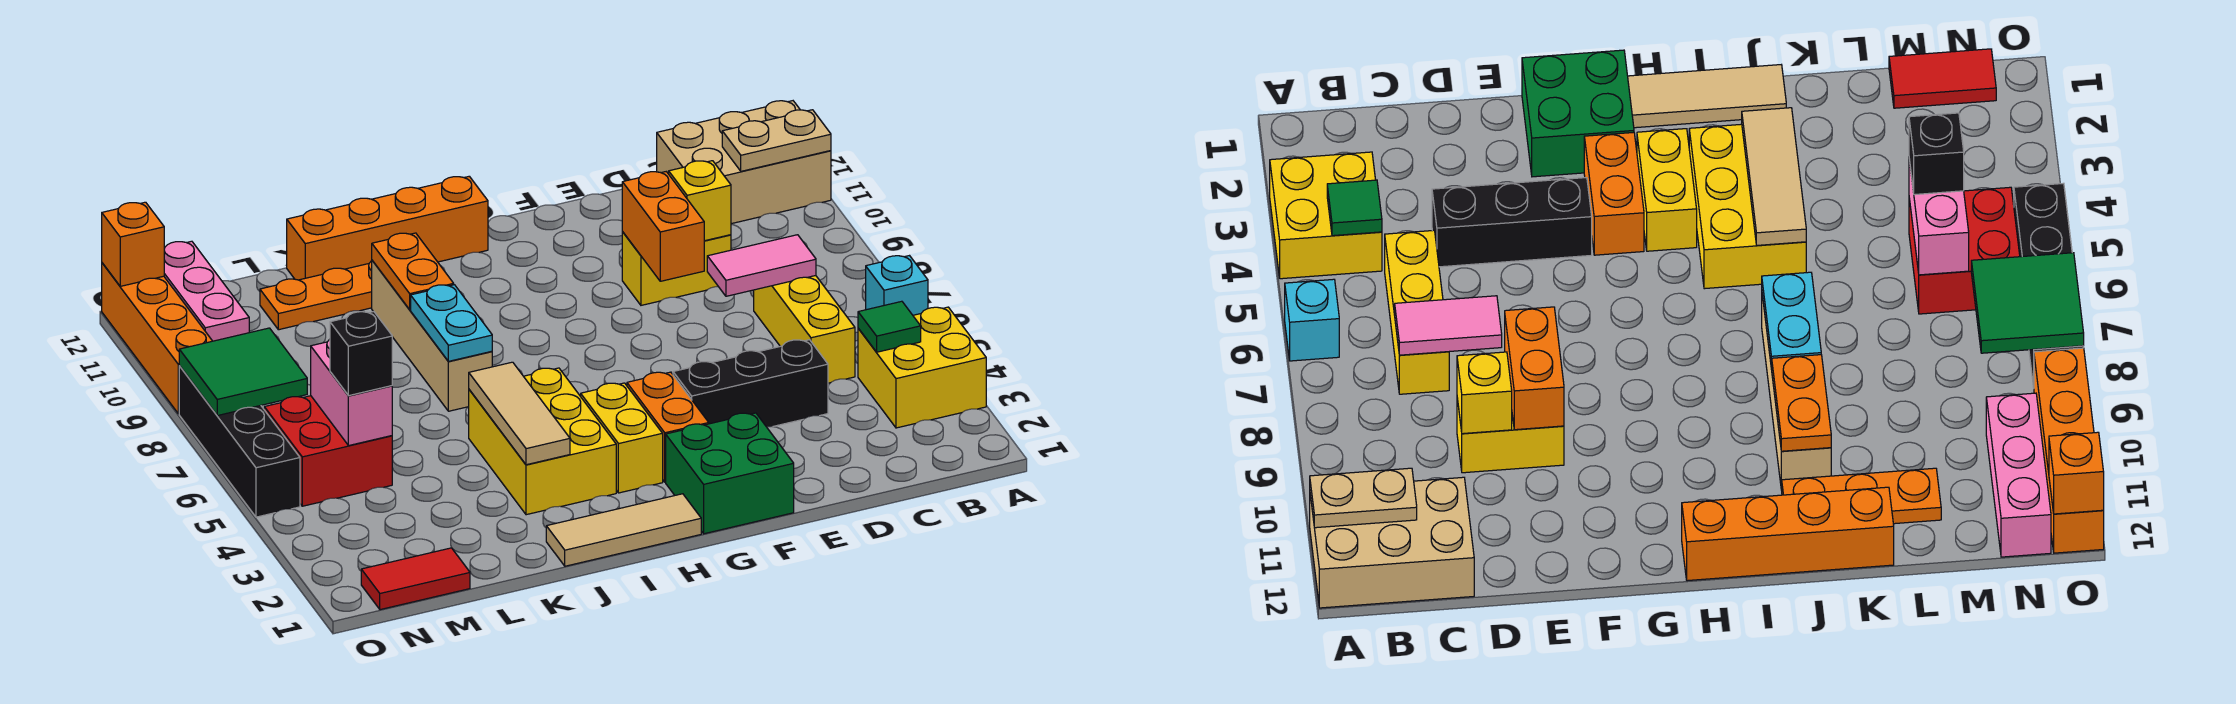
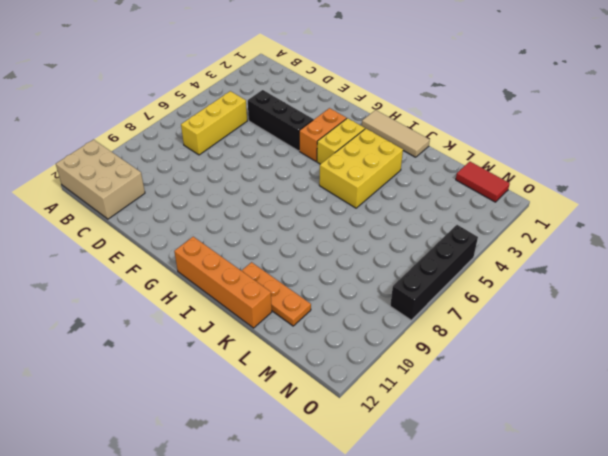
none -> yellow 2x2 brick [858,307,986,428]
none -> cyan 1x1 brick [866,256,928,315]
none -> yellow 1x2 brick [622,232,731,305]
none -> green 2x2 brick [666,413,794,534]

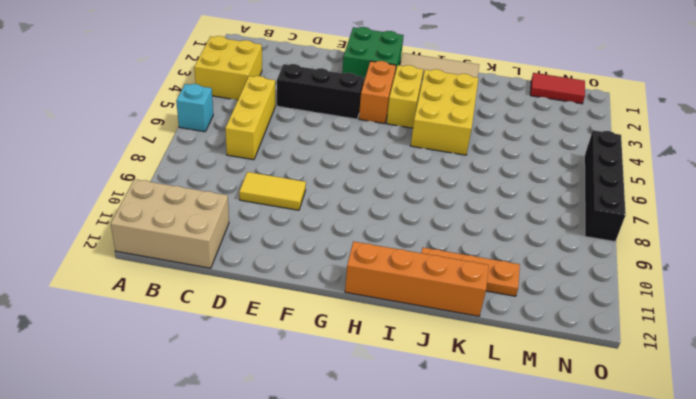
yellow 1x2 tile [239,172,306,210] -> yellow 1x2 brick [622,232,731,305]
none -> tan 1x4 brick [372,261,492,411]
none -> red 2x2 brick [264,396,392,506]
none -> pink 1x3 brick [164,241,249,341]
none -> orange 1x4 brick [102,263,212,414]

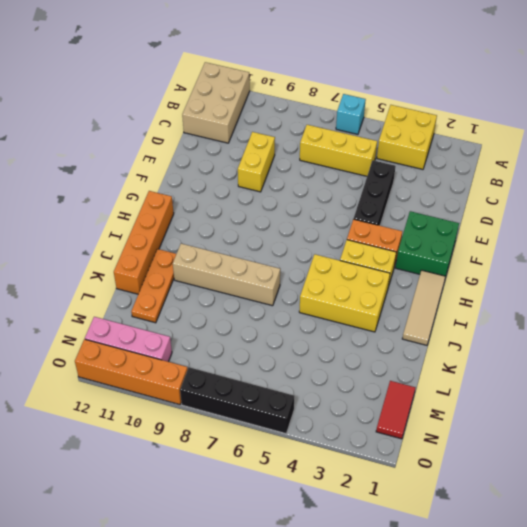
none -> red 2x2 brick [264,396,392,506]
none -> tan 1x2 plate [722,110,831,171]
none -> green 1x1 tile [858,301,921,352]
none -> pink 1x2 tile [707,235,816,296]

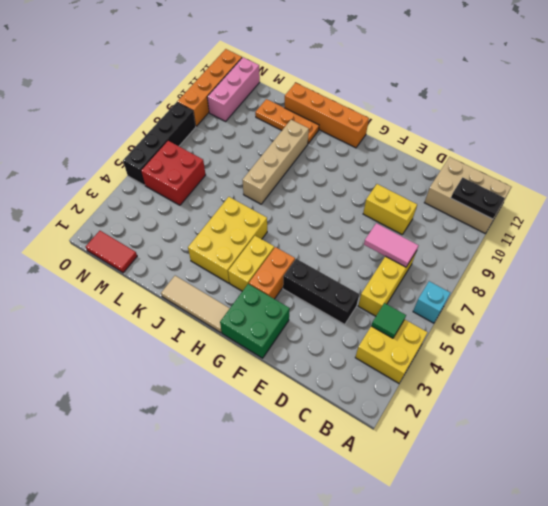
black 1x2 plate [451,178,505,219] -> tan 1x2 plate [722,110,831,171]
none -> yellow 1x1 brick [669,161,731,241]
none -> orange 1x2 brick [622,172,704,281]
none -> tan 1x3 tile [469,362,570,465]
none -> cyan 1x2 plate [411,285,492,361]

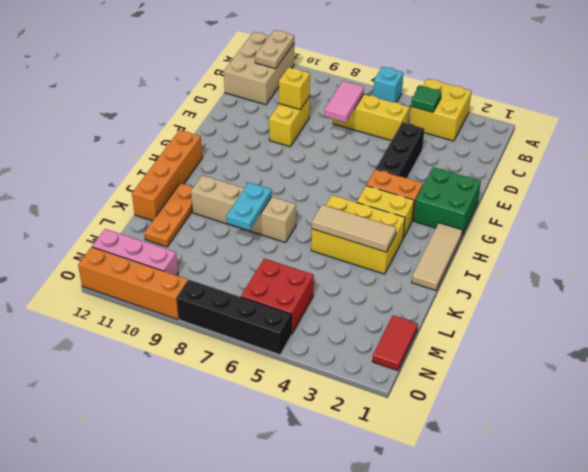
cyan 1x2 plate [226,182,272,230] -> cyan 1x2 plate turned to [411,285,492,361]
none -> orange 1x2 brick [622,172,704,281]
none -> orange 1x2 plate [372,233,454,310]
none -> pink 1x2 brick [311,339,392,446]
none -> green 2x2 tile [179,328,307,416]

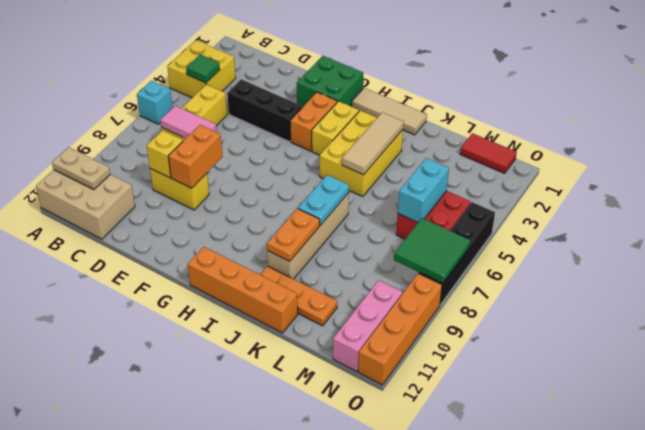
cyan 1x2 brick [398,158,449,222] -> pink 1x2 brick [311,339,392,446]
none -> orange 1x1 brick [102,202,164,286]
none -> black 1x1 brick [330,312,392,396]

